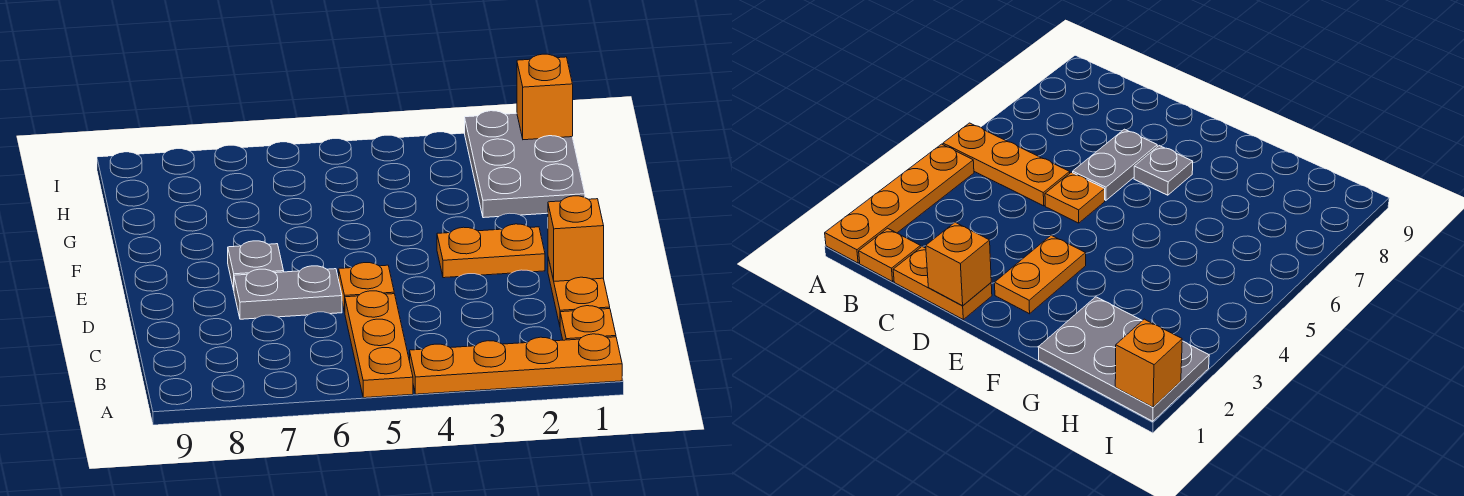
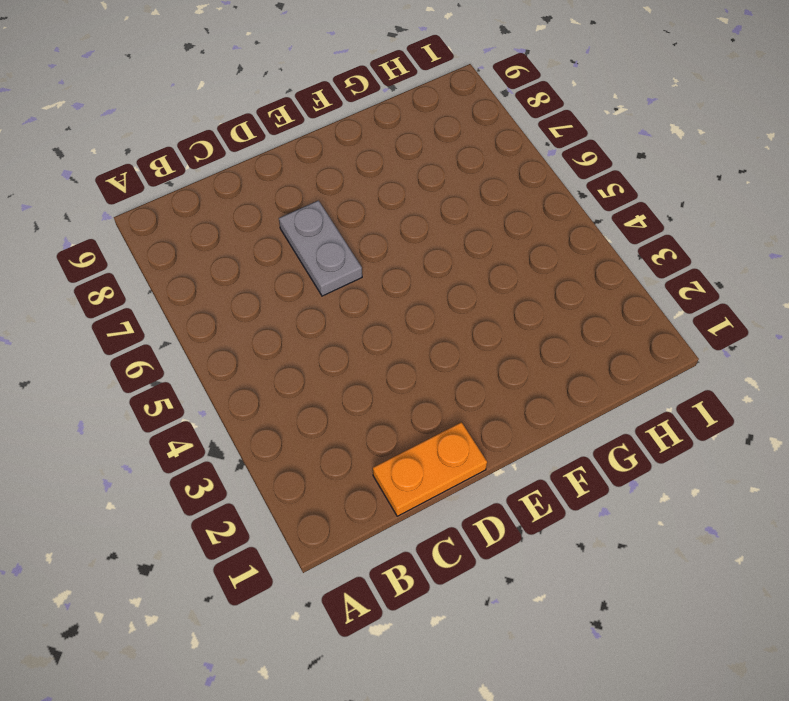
none -> orange 1x4 plate [410,334,622,394]
none -> orange 1x3 plate [345,291,413,398]

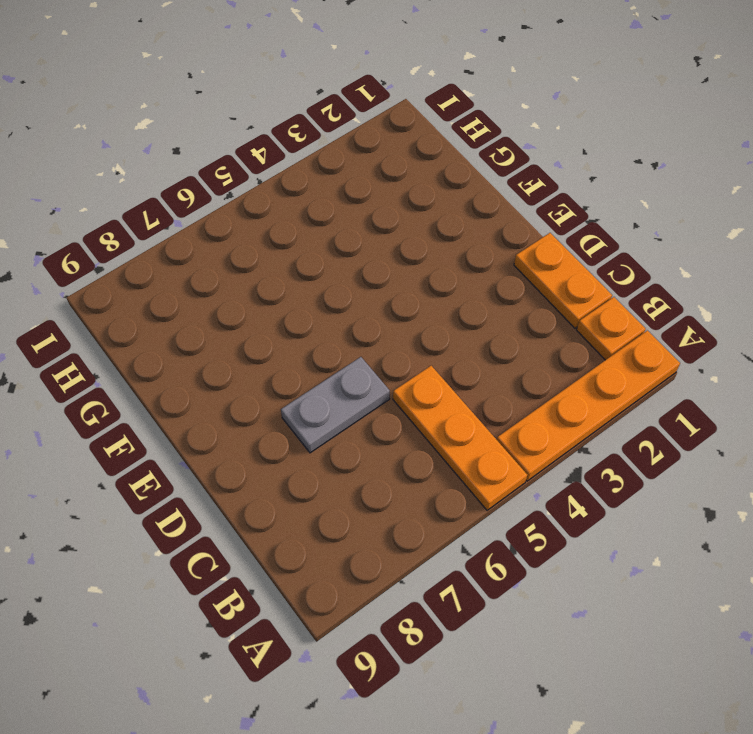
none -> orange 1x1 plate [339,263,394,312]
none -> orange 1x2 plate [437,224,545,278]

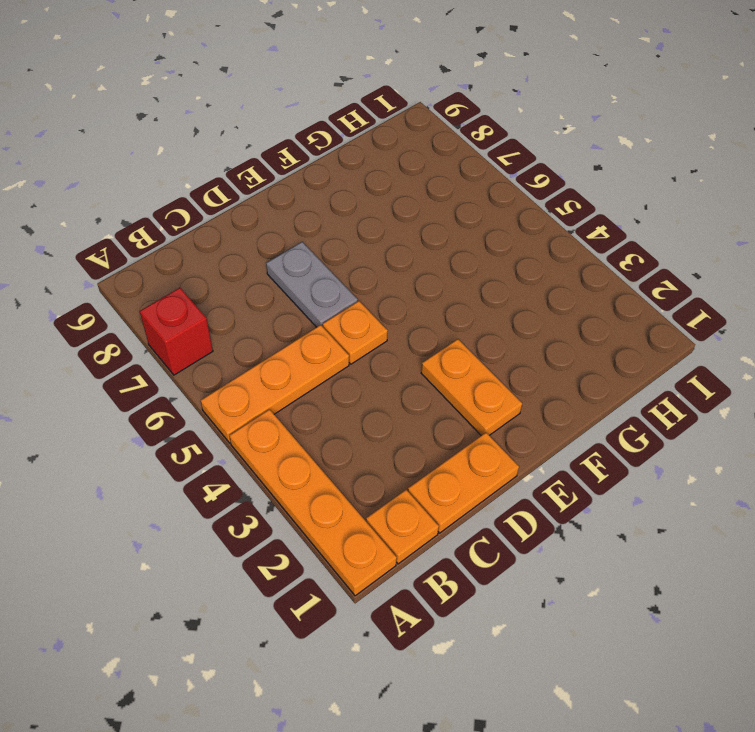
red 1x1 brick [140,288,213,375] -> none
none -> grey 1x1 plate [228,241,284,290]
none -> grey 2x3 plate [465,111,585,218]

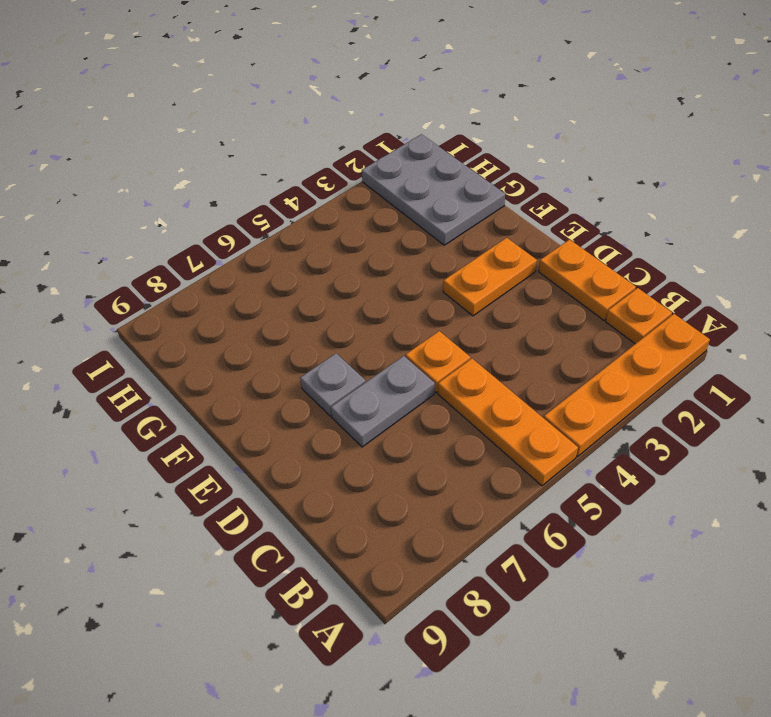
none -> orange 1x1 brick [548,196,604,281]
none -> orange 1x1 brick [517,54,573,140]

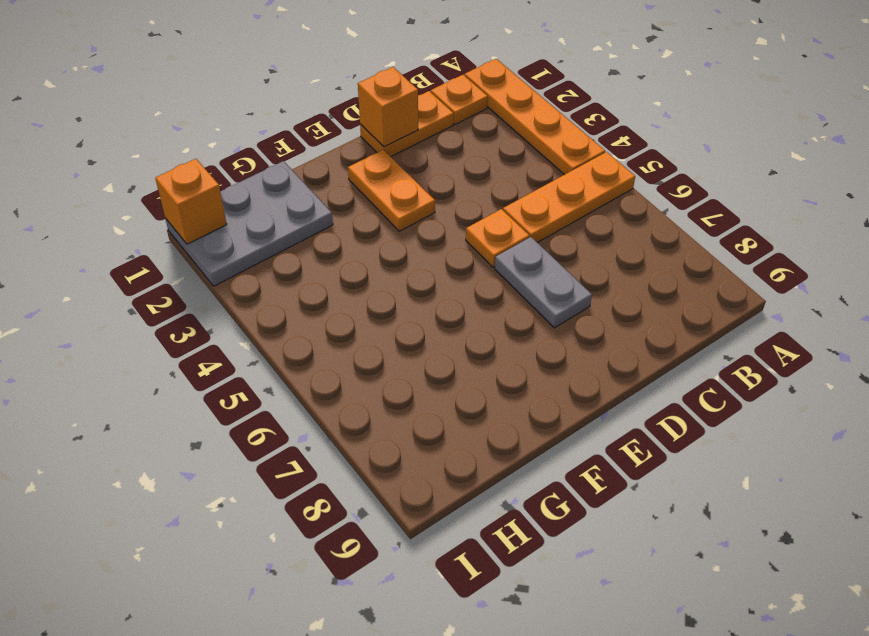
none -> grey 1x1 plate [228,241,284,290]

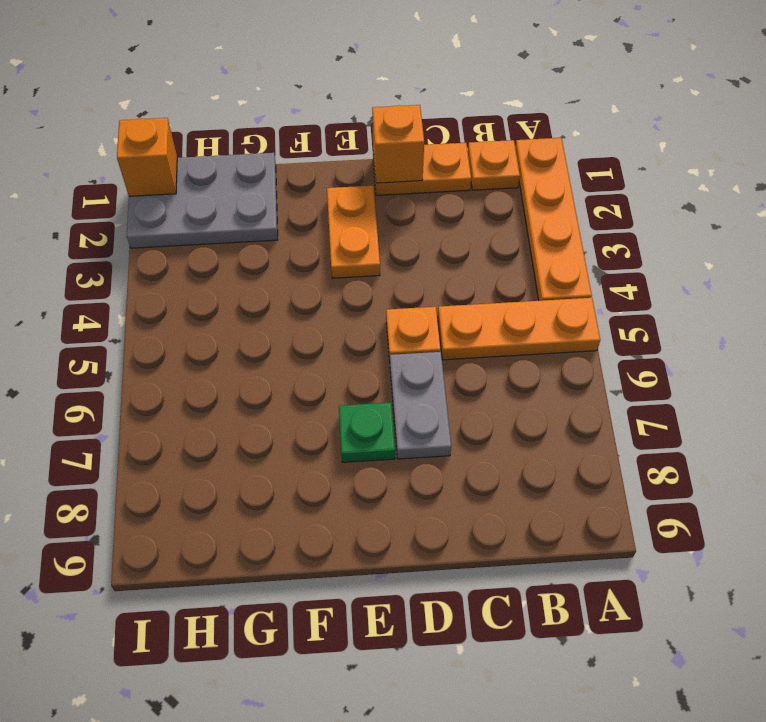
green 1x1 plate [339,402,395,462] -> grey 1x1 plate [228,241,284,290]

